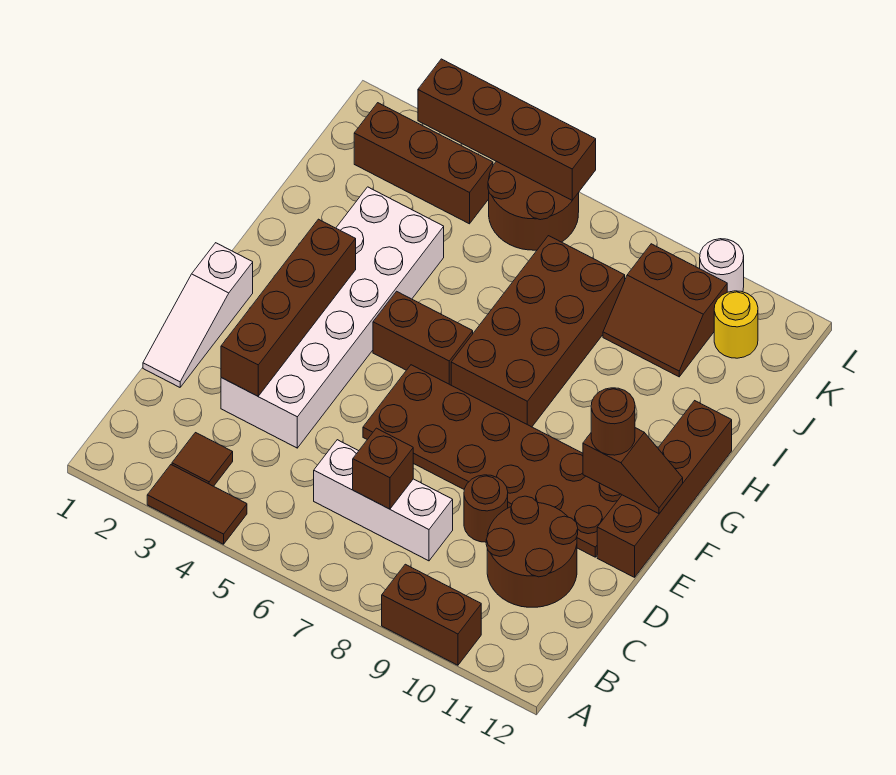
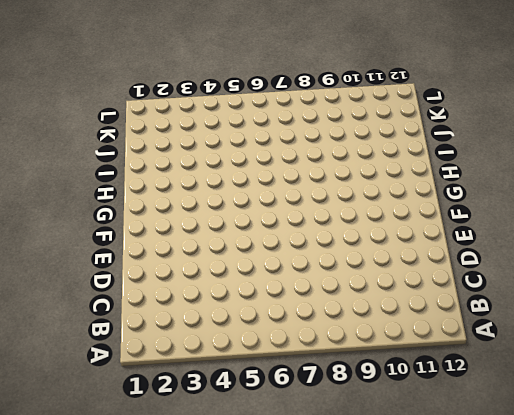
none -> brown 1x2 tile [147,465,247,544]
none -> brown 1x2 brick [382,564,481,665]
none -> brown 1x1 tile [172,433,233,486]

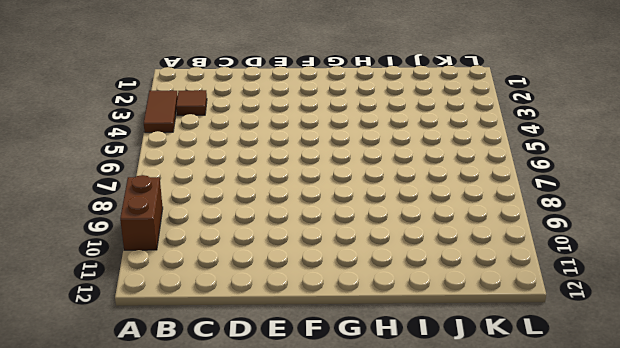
none -> white 1x3 brick [314,440,453,561]
none -> brown 2x2 round brick [486,496,578,607]
none -> white 1x3 slope [143,243,253,387]

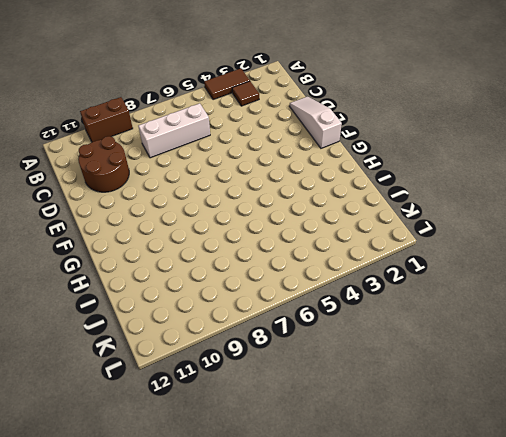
none -> white 2x6 brick [221,187,444,448]
none -> brown 1x1 round brick [464,475,508,542]
none -> brown 2x6 plate [363,365,622,557]

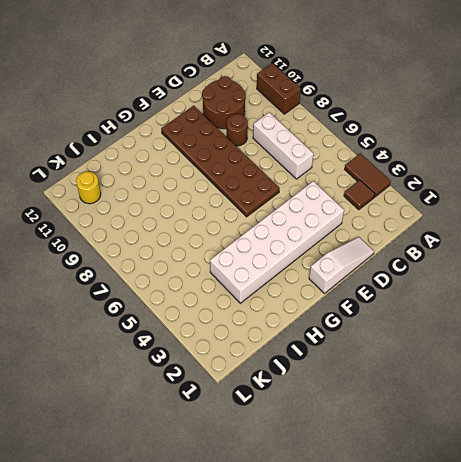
none -> brown 1x4 brick [597,401,732,577]
none -> brown 1x2 brick [373,291,473,385]
none -> brown 2x4 brick [451,236,625,427]

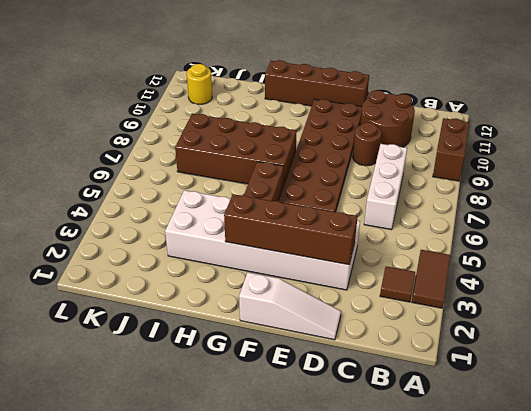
none -> brown 2x2 slope [603,244,727,377]
none -> brown 1x3 brick [354,103,493,224]
none -> brown 2x2 round brick [488,161,579,250]

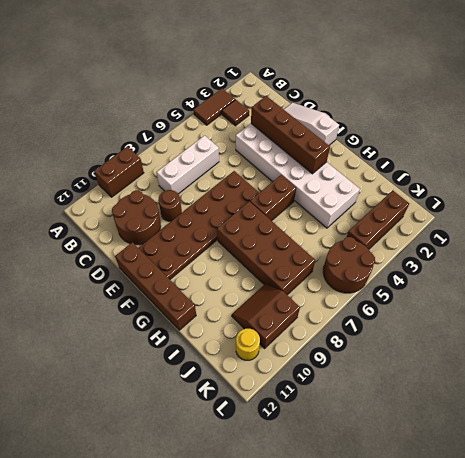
none -> white 1x1 round brick [700,239,744,292]
none -> brown 1x1 brick [353,428,413,509]
none -> brown 1x2 slope [583,428,683,514]

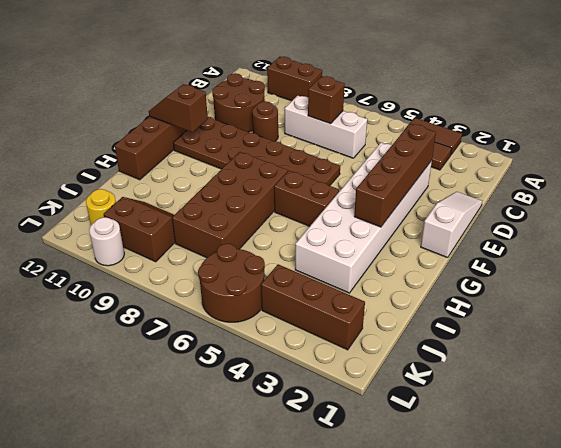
none -> brown 1x4 brick [418,59,596,200]
none -> brown 1x1 round brick [591,388,635,455]

